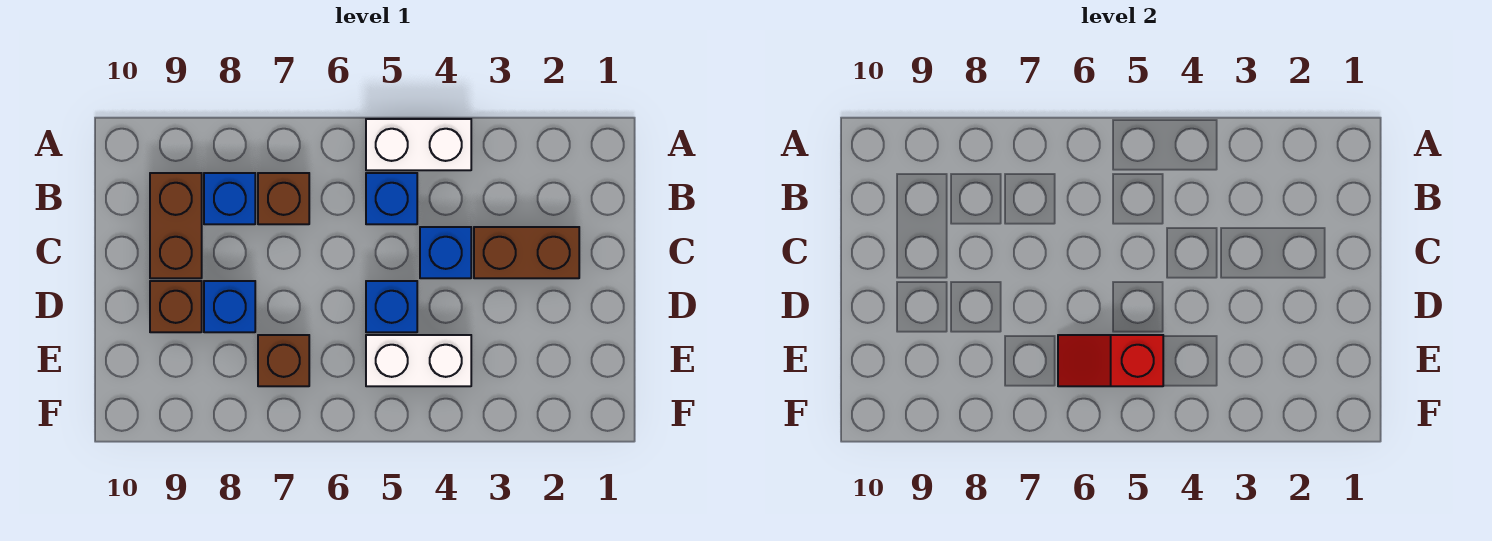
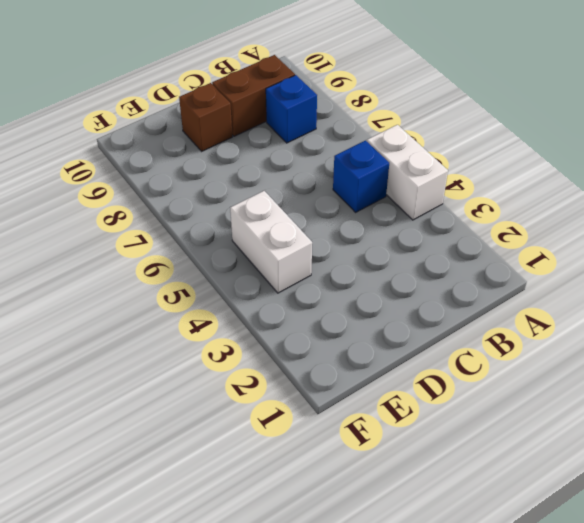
none -> brown 1x1 brick [258,173,309,224]
none -> brown 1x2 brick [474,227,579,278]
none -> blue 1x1 brick [420,227,471,278]

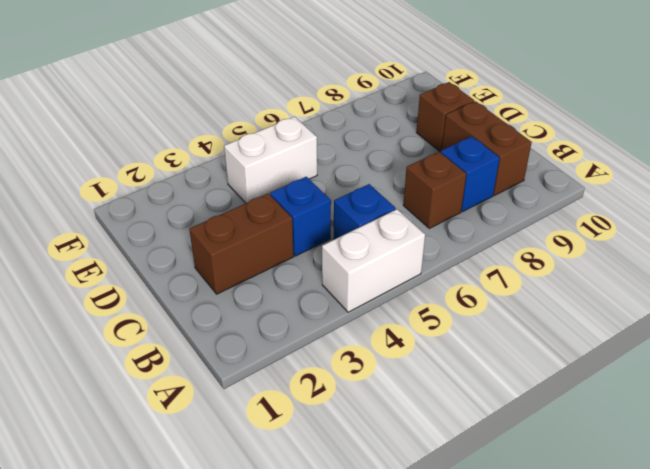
none -> blue 1x1 brick [366,281,417,332]
none -> blue 1x1 brick [204,281,255,332]
none -> brown 1x1 brick [258,335,309,386]

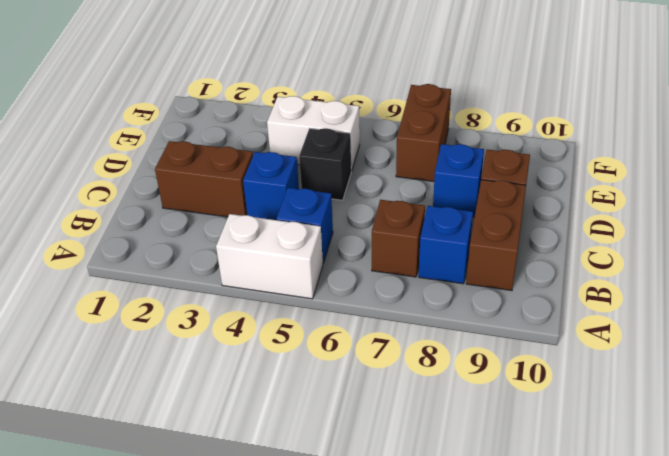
black 1x1 brick [299,128,351,200] -> blue 1x1 brick [366,281,417,332]
brown 1x2 brick [396,84,451,181] -> brown 1x1 brick [258,335,309,386]
none -> red 1x2 slope [1058,335,1163,386]

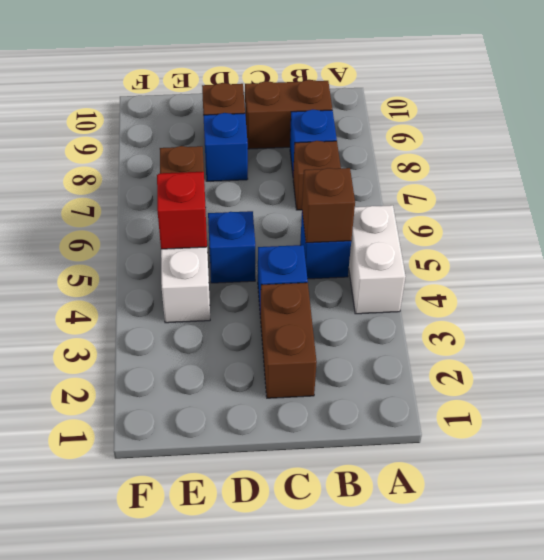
brown 1x1 brick [302,168,355,243] -> none

